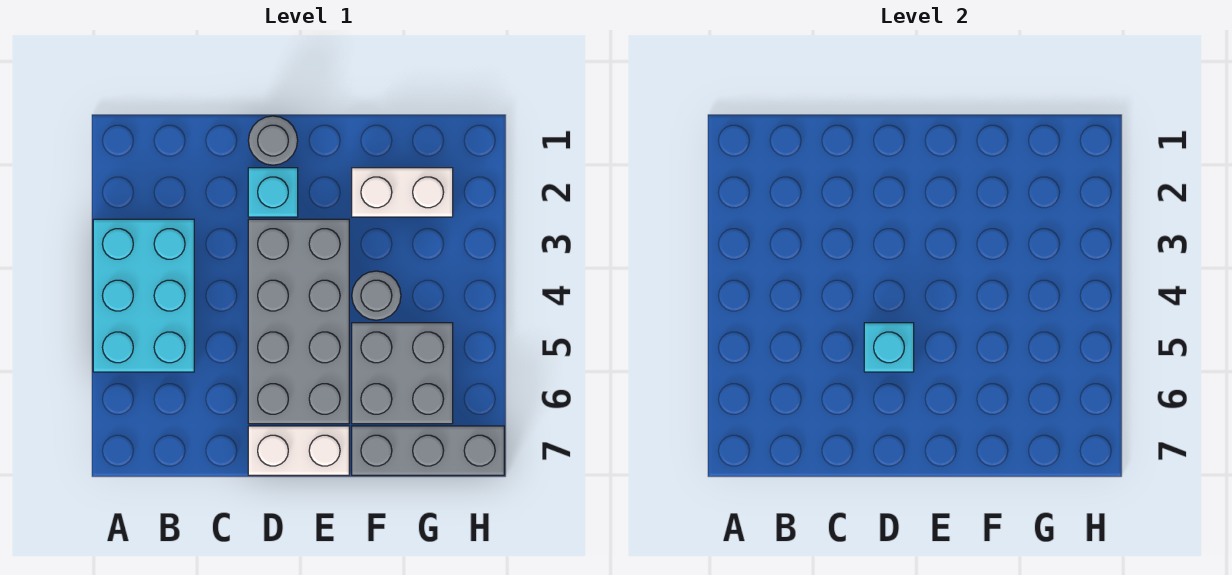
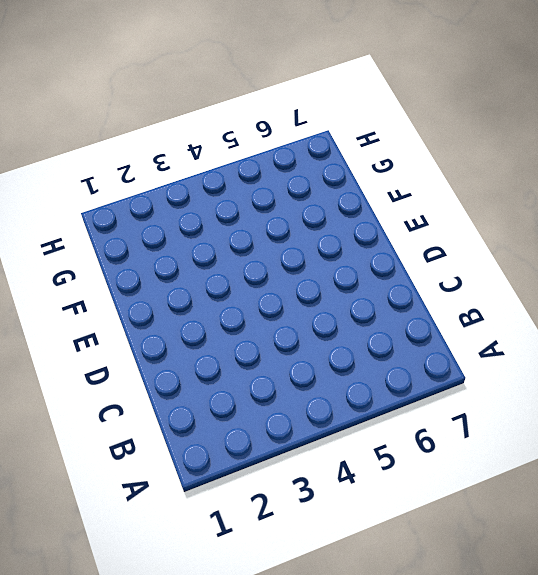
none -> cyan 2x3 brick [93,219,194,372]
none -> grey 1x1 round brick [248,116,298,165]

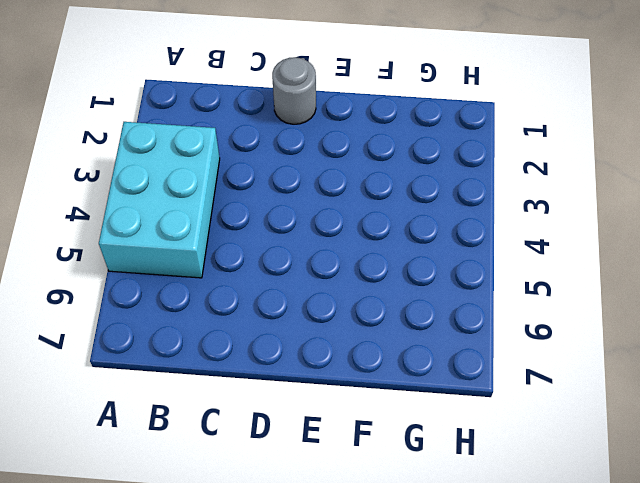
none -> cyan 1x1 brick [248,168,298,217]
none -> grey 2x4 brick [248,219,349,424]

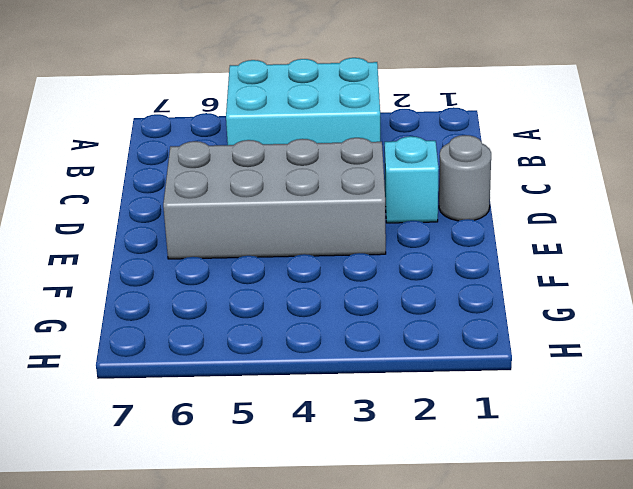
none -> white 1x2 brick [248,426,349,475]
none -> white 1x2 brick [352,168,453,217]

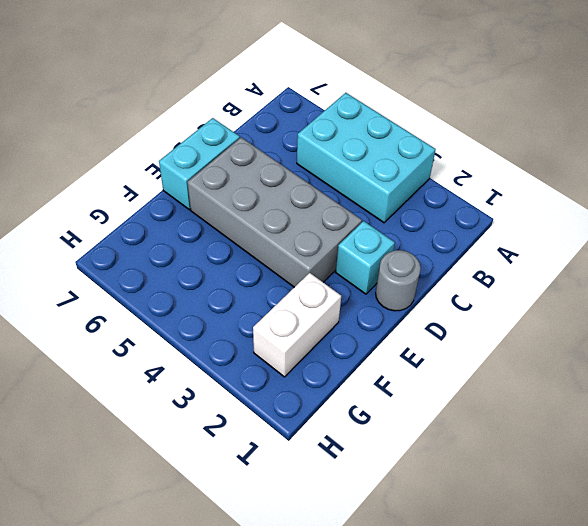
cyan 1x2 brick [159,118,240,210] -> white 1x2 brick [248,426,349,475]
none -> grey 1x1 round brick [352,271,401,320]
none -> grey 2x2 brick [352,323,453,424]

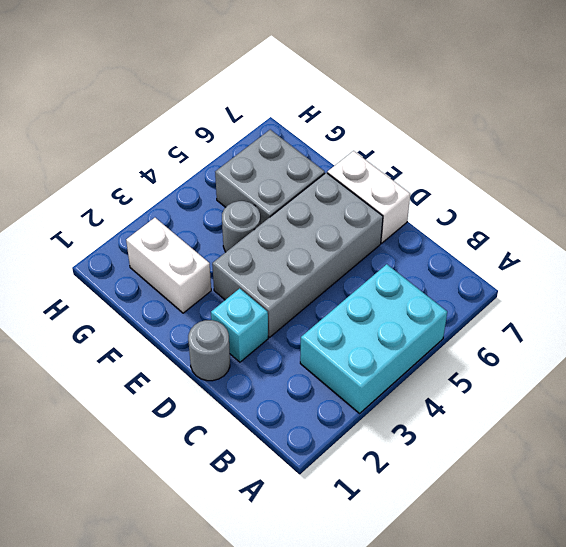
none -> grey 1x3 brick [352,426,504,475]
none -> cyan 1x1 brick [864,323,914,372]

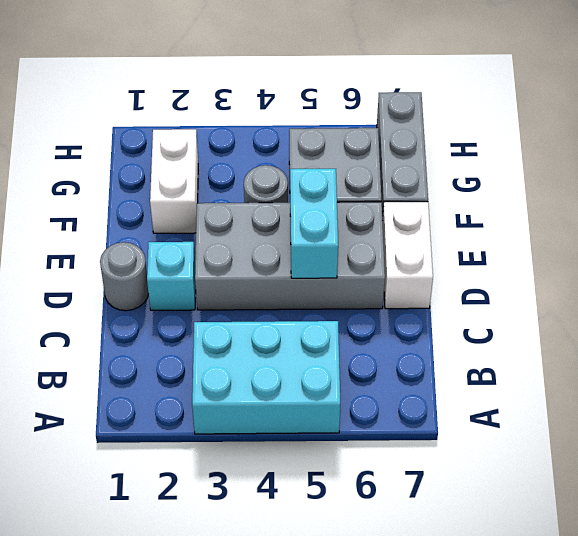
cyan 1x2 brick [290,169,338,278] -> cyan 1x1 brick [864,323,914,372]

